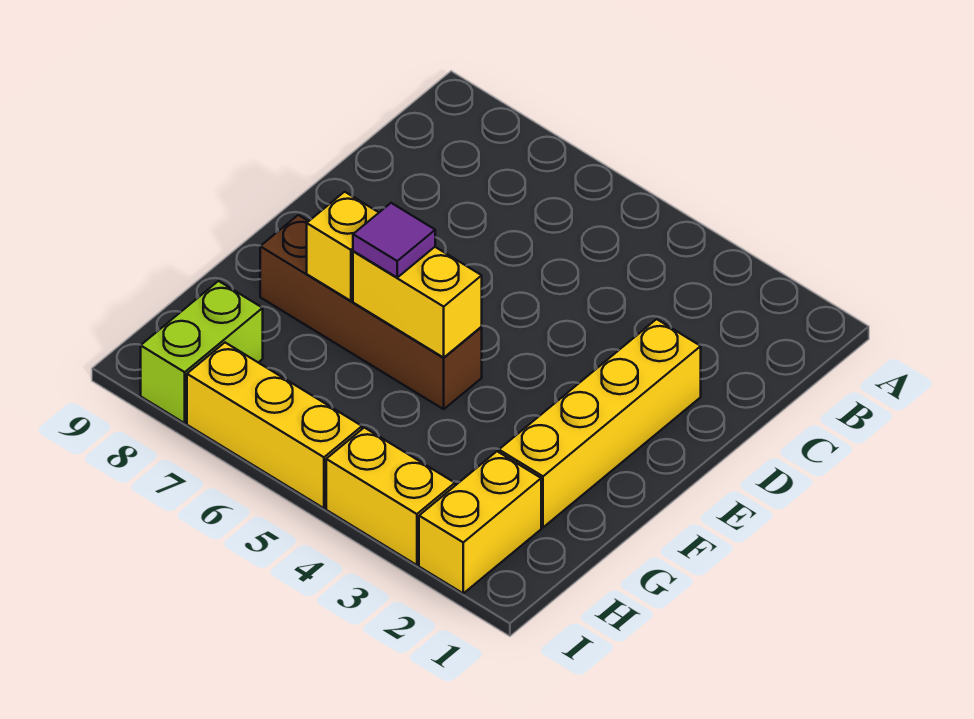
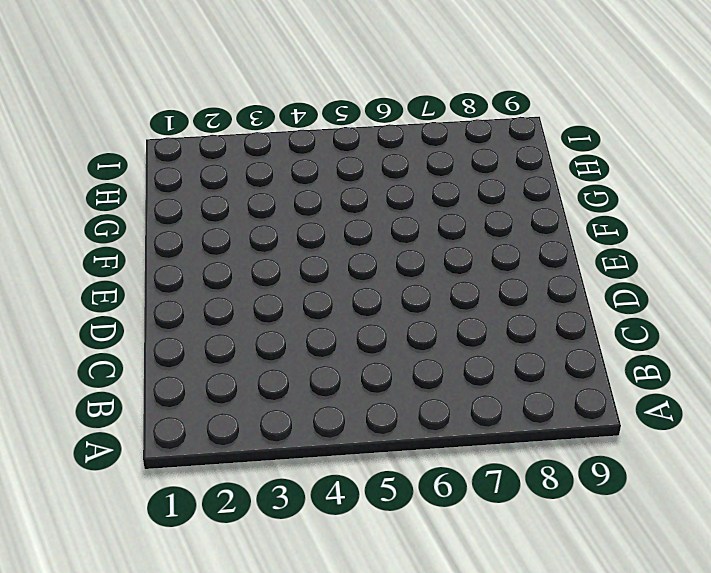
none -> yellow 1x4 brick [499,319,701,527]
none -> brown 1x4 brick [260,215,482,409]

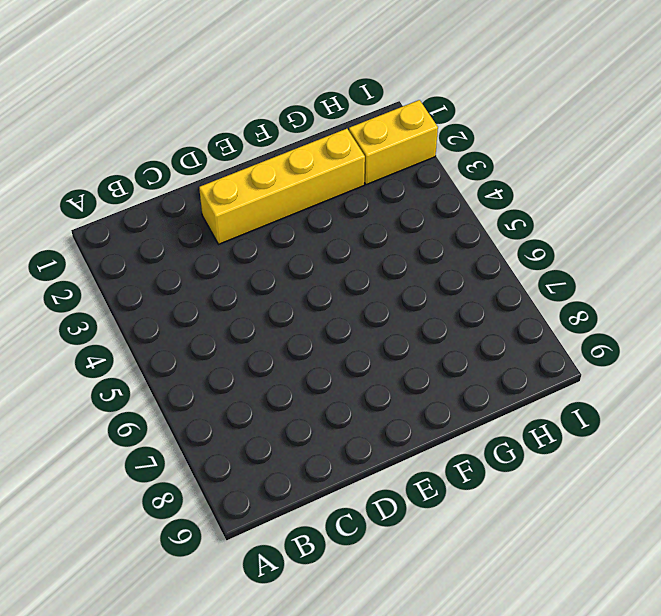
none -> brown 1x4 brick [260,215,482,409]
none -> lime 1x2 brick [141,281,263,423]

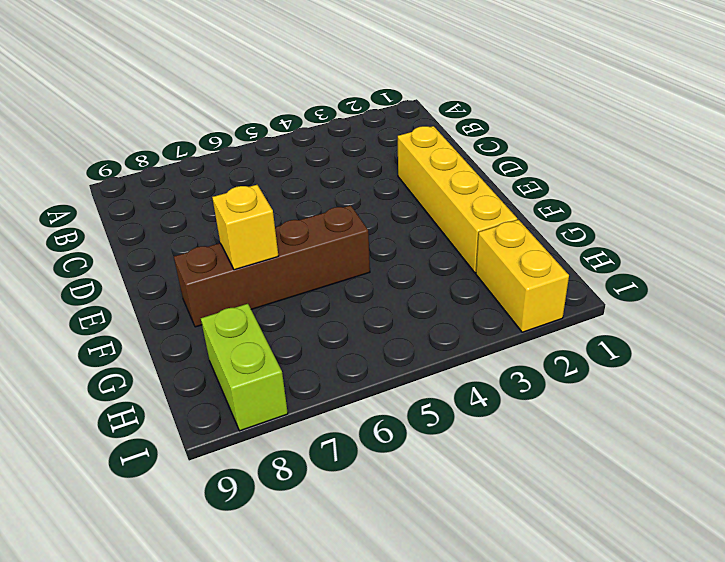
none -> yellow 1x2 brick [326,428,455,565]
none -> yellow 1x3 brick [187,343,362,508]

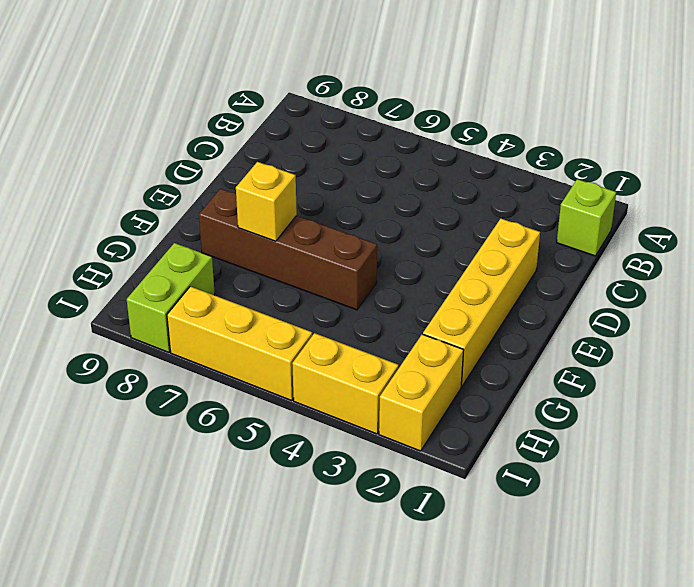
lime 1x1 brick [557,179,616,256] -> none
none -> yellow 1x2 brick [353,247,482,358]
none -> purple 1x1 tile [353,203,435,277]

